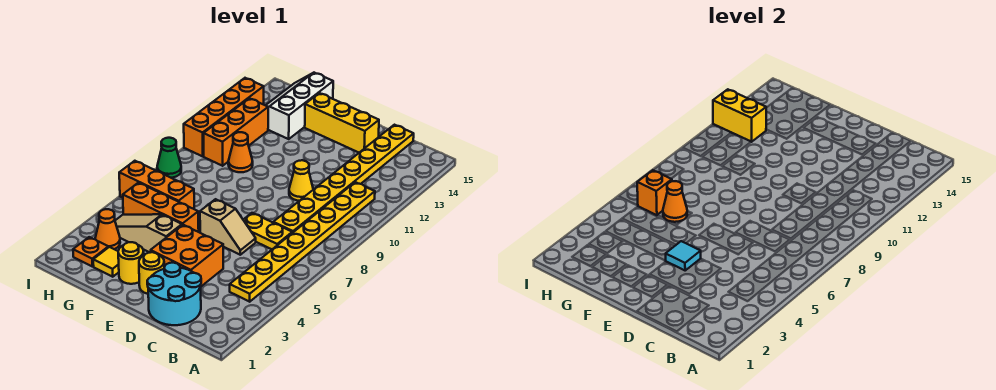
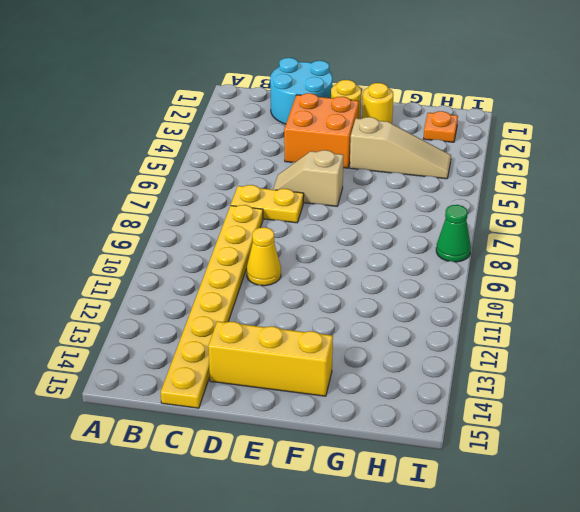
none -> yellow 1x8 plate [230,182,375,302]
none -> orange 1x3 brick [123,183,199,232]
none -> yellow 1x1 tile [93,247,119,277]

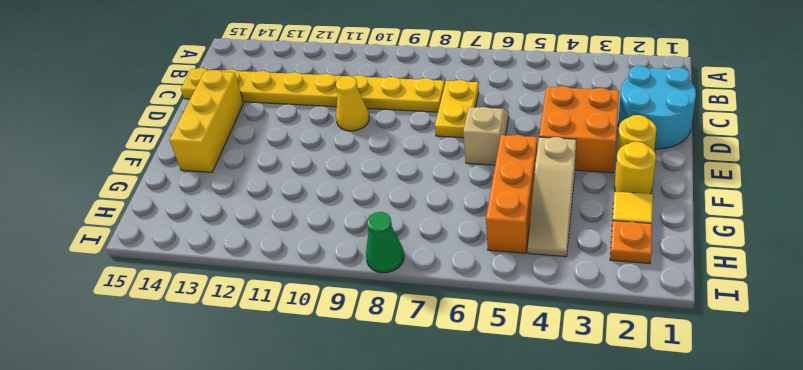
none -> yellow 1x8 plate [230,182,375,302]
none -> orange 1x3 brick [119,161,194,209]
none -> orange 1x1 cone [228,132,253,172]

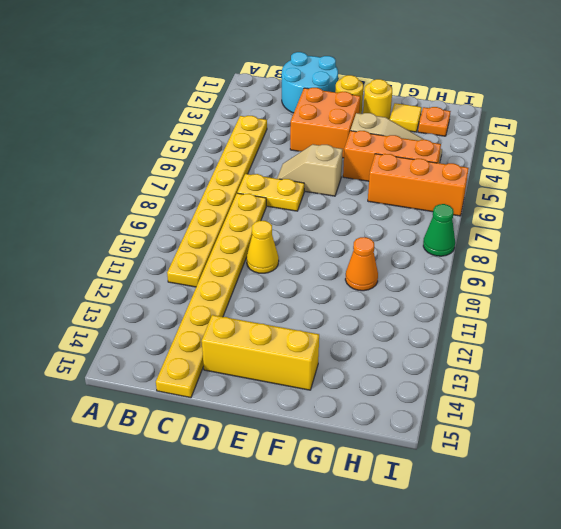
none -> white 2x3 slope [266,73,333,139]
none -> orange 1x1 cone [95,209,120,249]
none -> orange 1x3 brick [204,98,268,166]

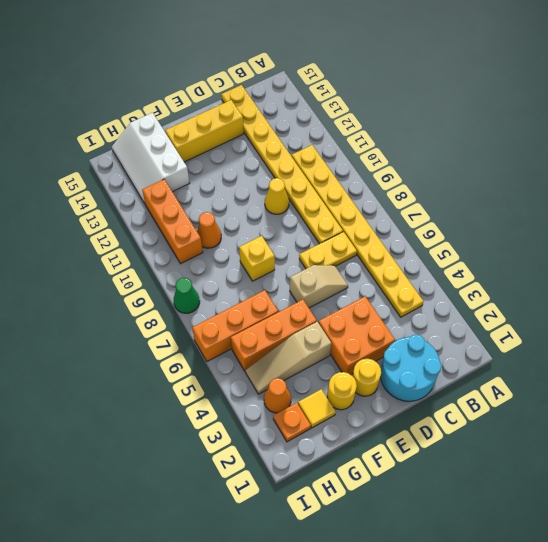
yellow 1x1 brick [239,236,275,281] -> none
none -> orange 1x4 brick [184,78,264,156]
none -> cyan 1x1 tile [666,241,701,270]
none -> orange 1x1 cone [663,181,687,222]

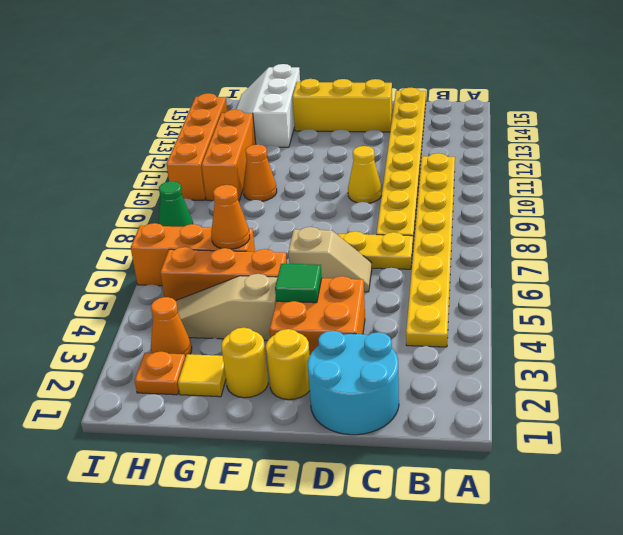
green 1x1 tile [275,264,322,303] -> cyan 1x1 tile [666,241,701,270]
none -> orange 1x1 brick [637,170,672,215]
none -> yellow 1x2 brick [713,89,766,142]

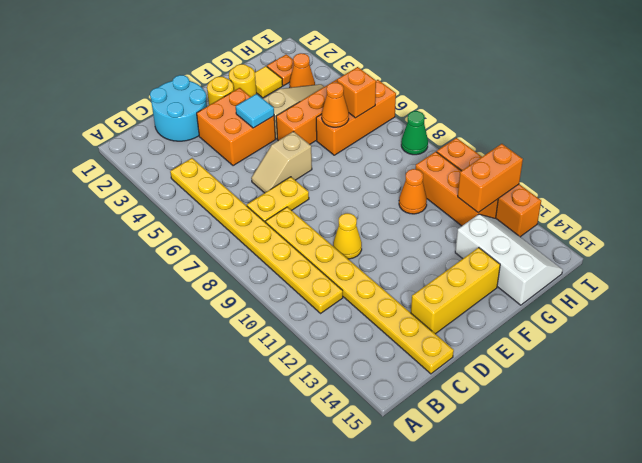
orange 1x2 brick [458,144,523,213] -> yellow 1x2 brick [713,89,766,142]

